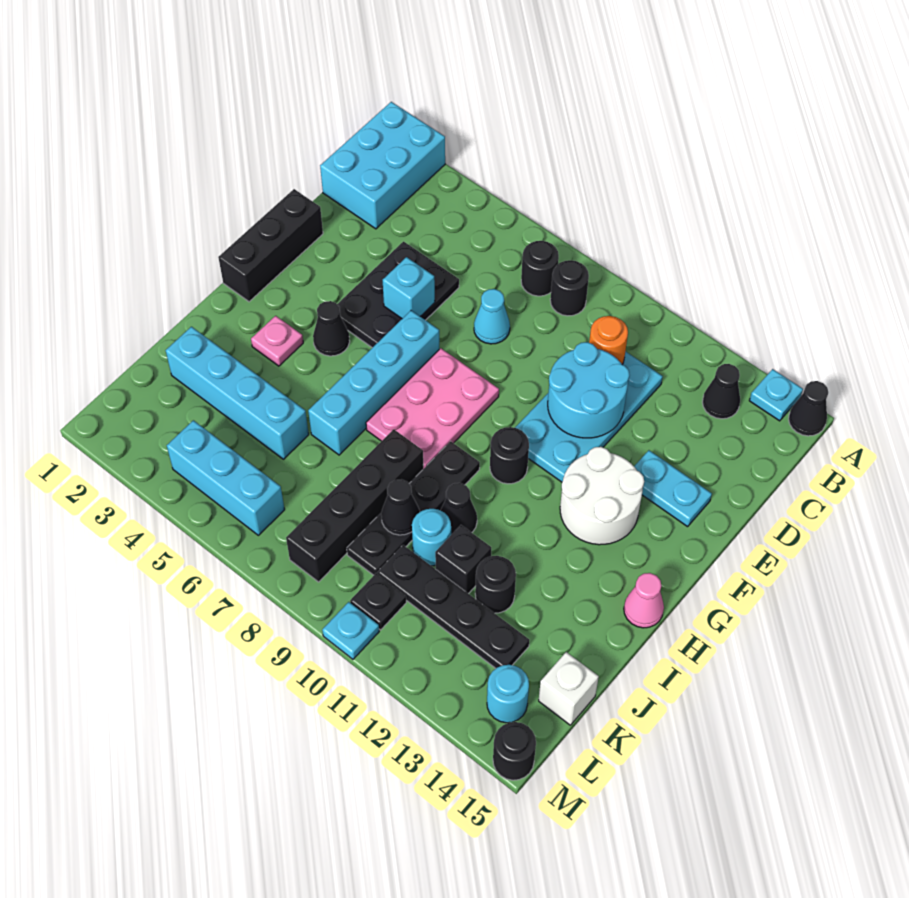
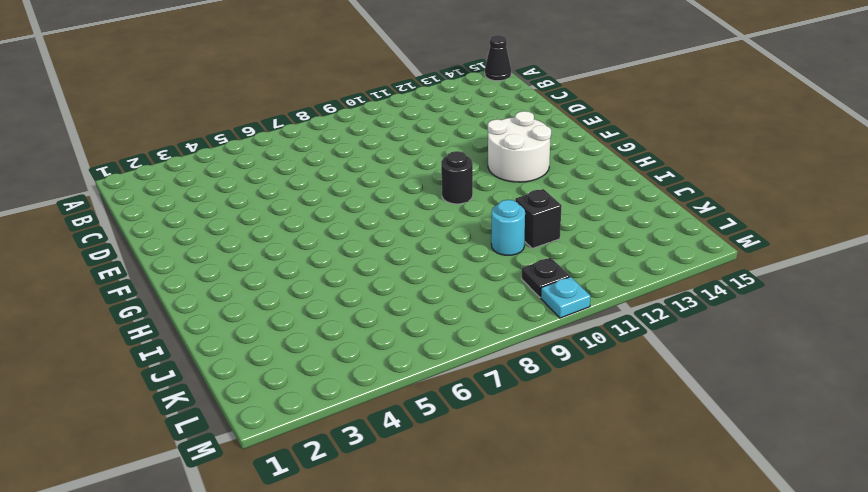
none -> cyan 2x3 brick [320,102,445,229]
none -> cyan 1x1 plate [749,369,803,421]
none -> black 1x1 round brick [521,241,559,296]
none -> black 1x1 round brick [550,260,589,316]

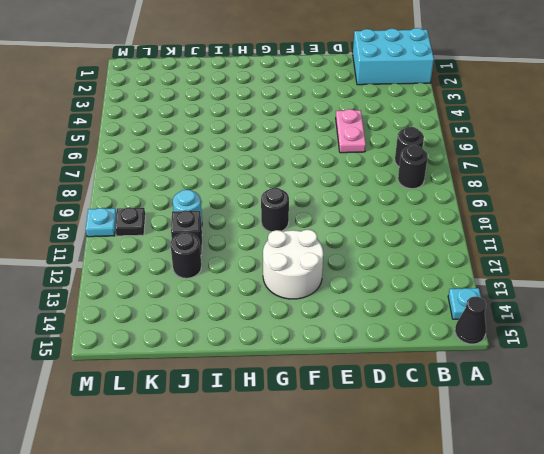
pink 1x2 plate [336,109,366,153] -> black 2x3 plate [337,242,459,348]
none -> black 1x1 cone [702,364,740,419]
none -> cyan 2x4 plate [515,351,663,482]
none -> cyan 1x1 cone [474,289,510,344]
none -> black 1x3 brick [218,189,323,302]

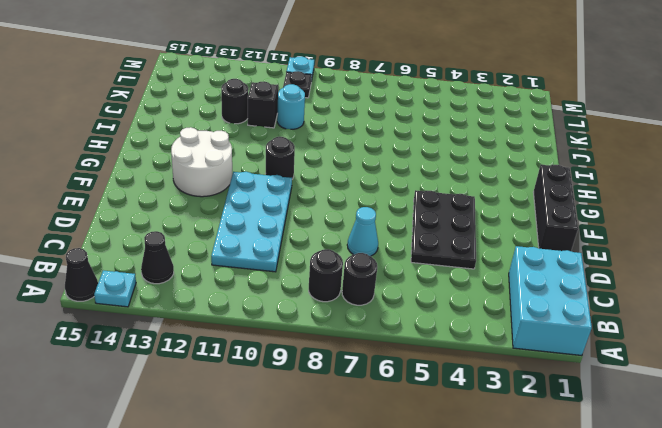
none -> cyan 1x2 plate [634,450,712,527]
none -> cyan 1x4 brick [308,311,439,455]
none -> pink 2x3 plate [366,348,499,469]
none -> black 1x1 cone [313,301,350,356]

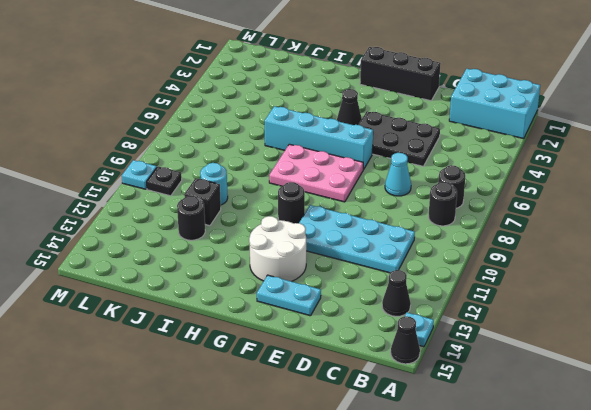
cyan 1x2 plate [257,275,321,316] -> cyan 1x2 plate turned to [634,450,712,527]
none -> pink 1x1 plate [251,316,303,366]
none -> black 1x4 plate [347,441,480,575]
none -> pink 1x1 cone [624,573,664,628]
none -> black 1x4 brick [286,429,423,582]

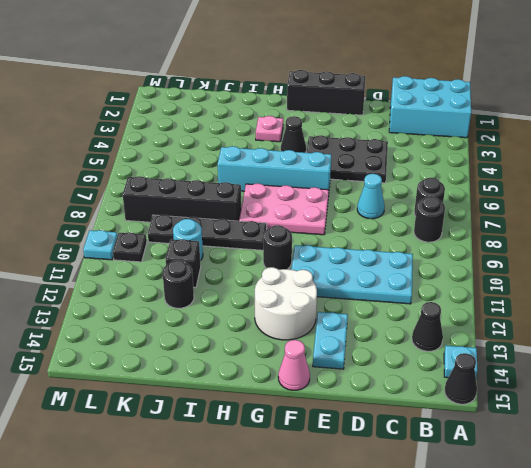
pink 1x1 cone [278,340,310,390] -> pink 1x1 cone moved to [624,573,664,628]
none -> black 1x1 cone [441,483,477,535]
none -> cyan 1x4 brick [166,327,309,459]
none -> black 1x4 plate [378,545,529,668]
none -> white 1x1 brick [539,652,599,725]

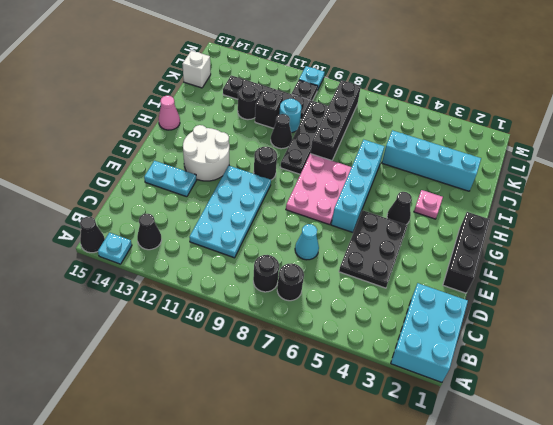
none -> cyan 1x3 brick [167,420,285,535]
none -> cyan 1x1 round brick [487,665,529,723]
none -> black 1x1 round brick [493,722,536,780]
none -> orange 1x1 round brick [589,316,628,364]

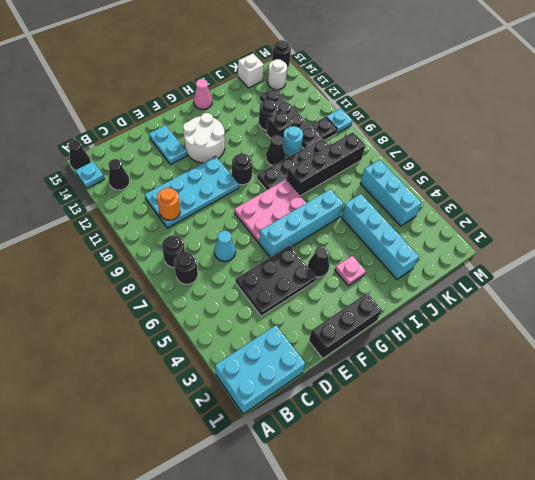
white 1x1 round brick [268,59,287,90] -> cyan 1x1 round brick [487,665,529,723]
none -> cyan 2x2 round brick [548,342,629,438]
none -> cyan 1x1 brick [383,257,435,319]
none -> black 1x1 cone [381,480,420,535]

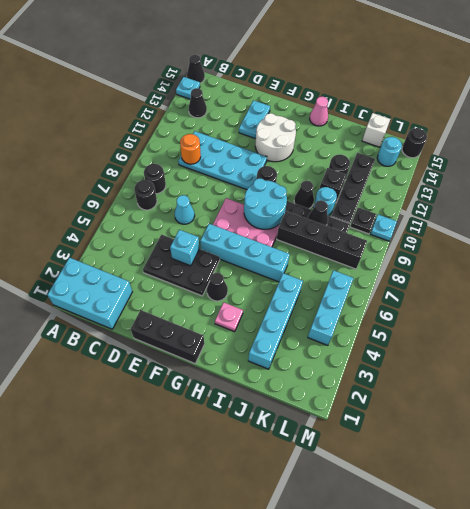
cyan 2x2 round brick [244,178,287,229] -> cyan 2x2 round brick moved to [548,342,629,438]

